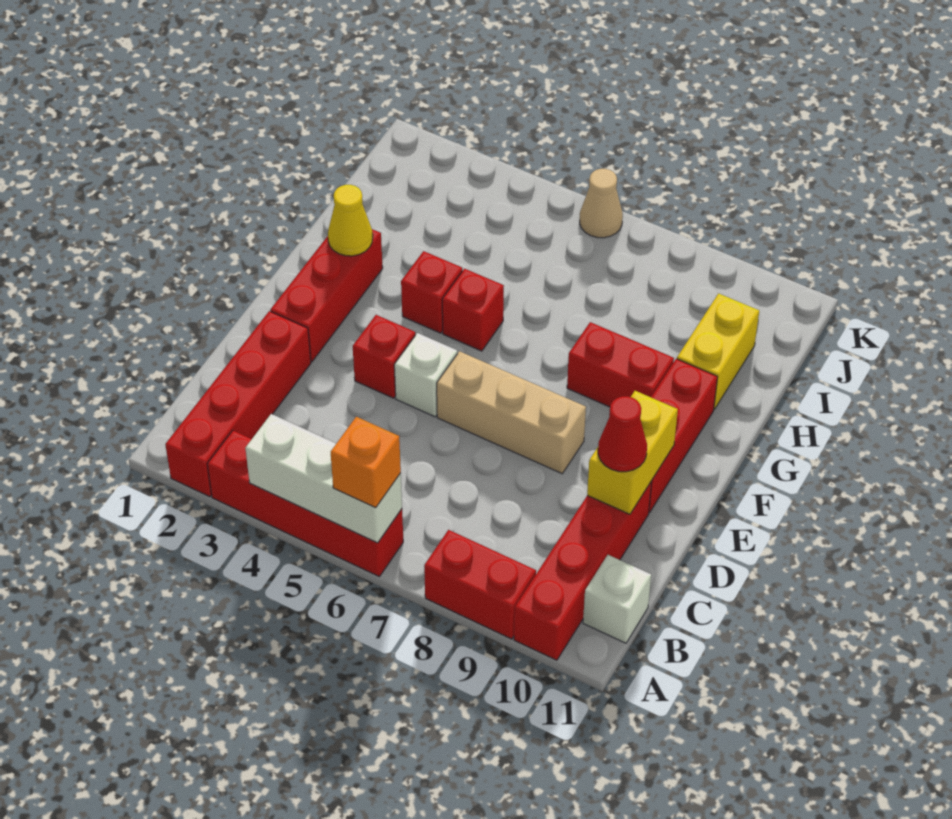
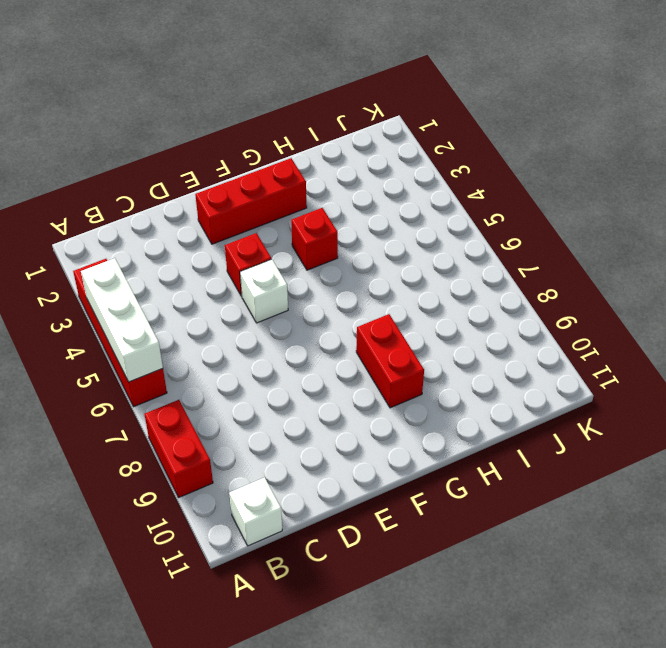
none -> red 1x4 brick [165,311,311,497]
none -> red 1x4 brick [514,481,652,660]
none -> tan 1x3 brick [437,351,586,474]

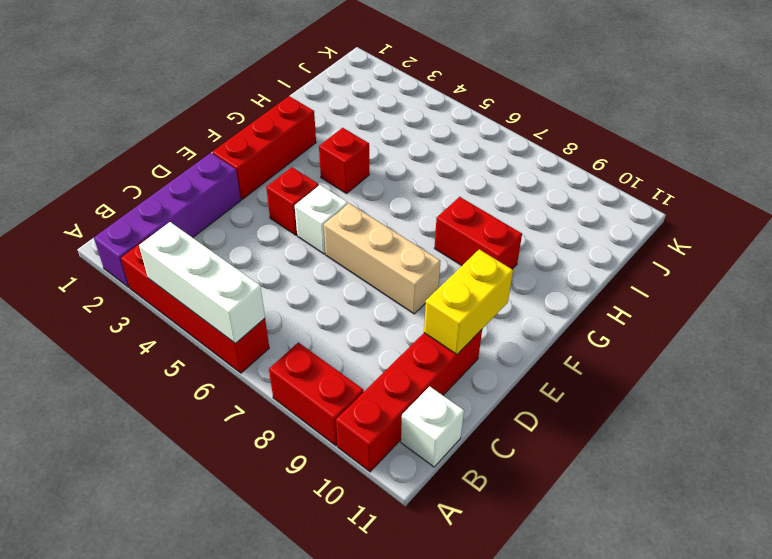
purple 1x4 brick [94,153,241,287] -> red 1x4 brick [165,311,311,497]
none -> red 1x3 brick [649,359,718,513]
none -> red 1x1 brick [442,269,504,351]
none -> yellow 1x2 brick [677,294,759,409]

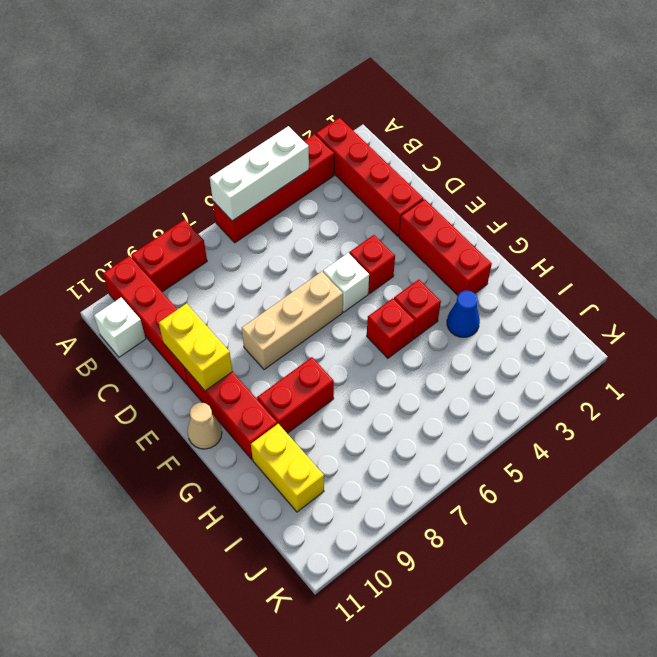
tan 1x1 cone [187,403,222,449] -> tan 1x1 cone moved to [580,169,623,238]
blue 1x1 cone [447,291,480,337] -> none
none -> yellow 1x1 cone [328,185,373,256]
none -> orange 1x1 brick [331,417,401,508]
none -> red 1x1 cone [598,396,647,472]

